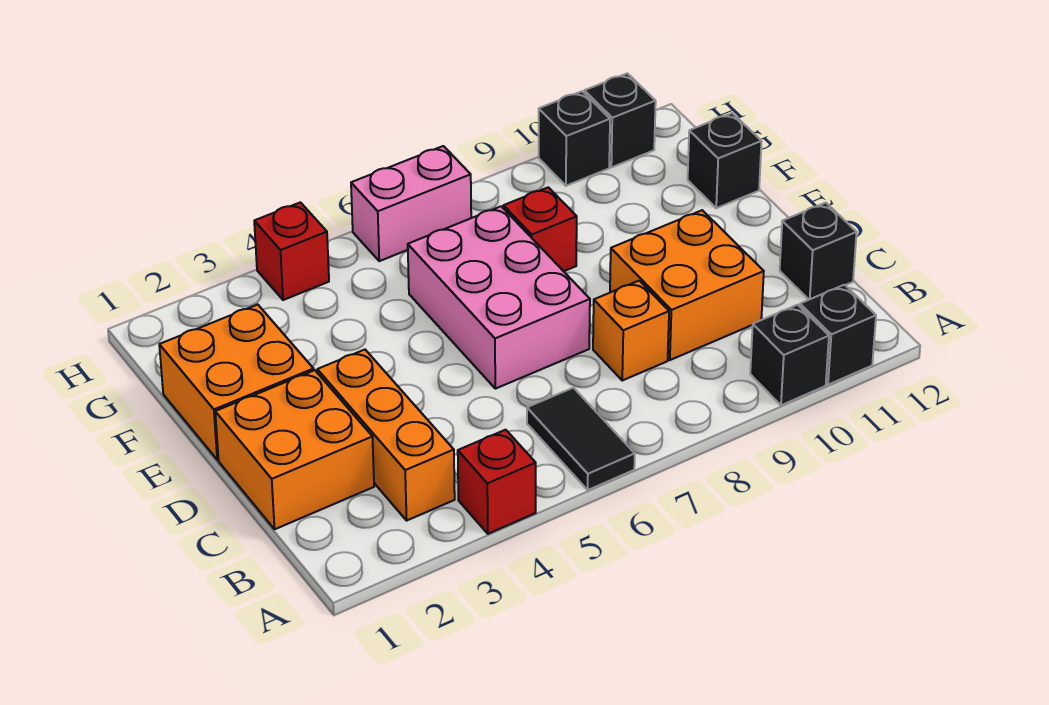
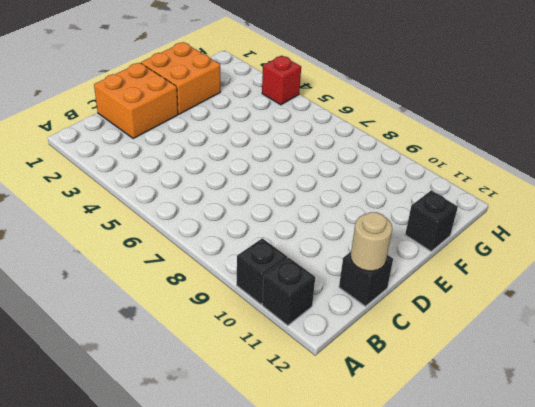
tan 1x1 round brick [351,212,392,271] -> none
none -> red 1x1 brick [458,430,536,534]
none -> black 1x2 tile [527,388,635,490]
none -> orange 1x3 brick [317,350,455,520]

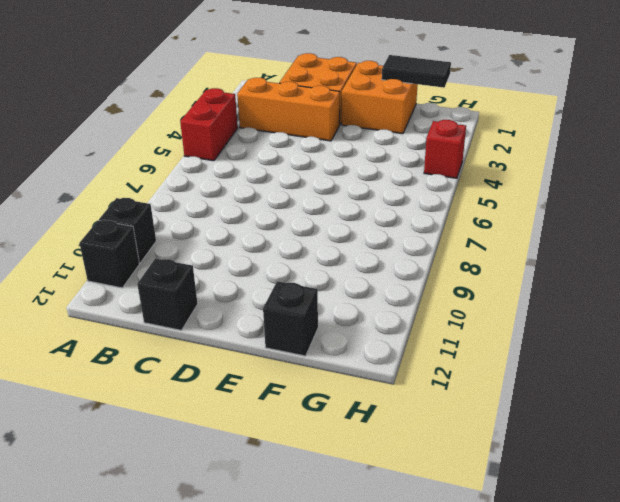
red 1x2 brick [180,88,238,161] -> red 1x1 brick [458,430,536,534]
black 1x2 tile [382,55,451,88] -> black 1x2 tile moved to [527,388,635,490]
none -> orange 1x1 brick [593,281,669,380]
none -> orange 2x2 brick [610,210,764,360]
none -> pink 2x3 brick [408,206,590,389]

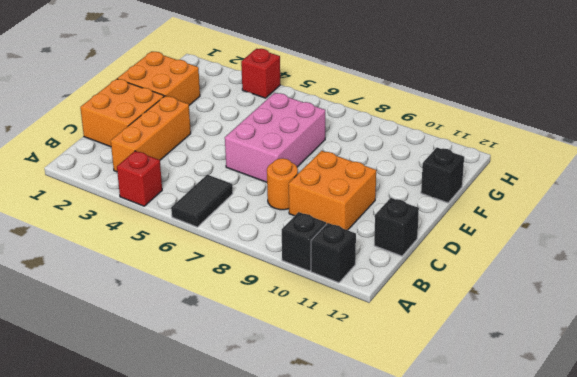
orange 1x1 round brick [267,158,298,210] -> orange 1x1 brick [593,281,669,380]
none -> red 1x1 brick [503,187,577,271]
none -> pink 1x2 brick [351,146,471,261]
none -> black 1x1 brick [539,91,610,186]

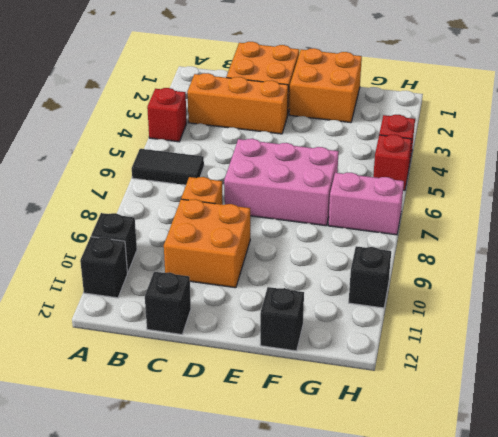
pink 1x2 brick [328,173,404,235] -> pink 1x2 brick turned to [351,146,471,261]
red 1x1 brick [373,135,412,191] -> red 1x1 brick moved to [503,187,577,271]
none -> black 1x1 brick [584,73,656,167]

